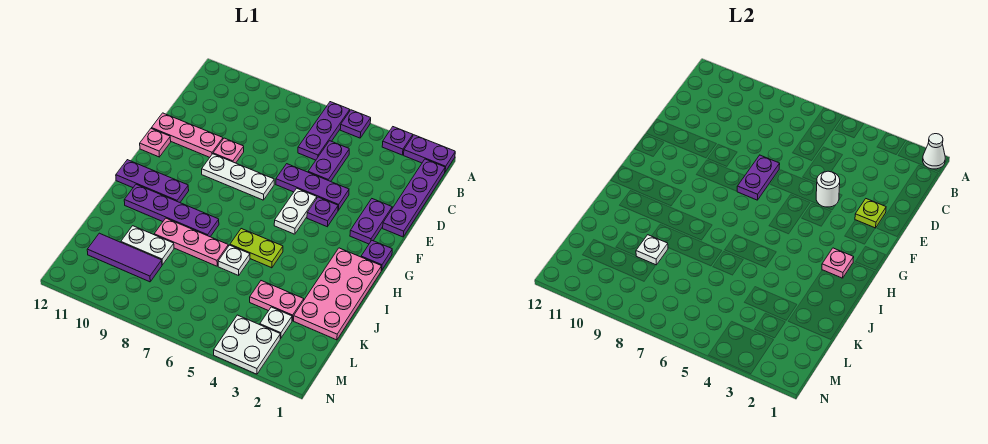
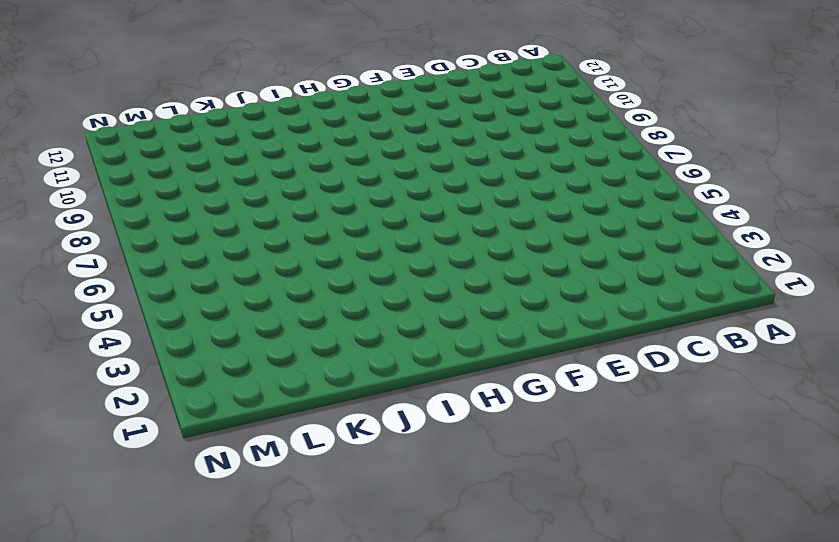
none -> purple 1x2 plate [404,135,455,172]
none -> purple 1x1 plate [382,127,413,155]
none -> purple 1x1 plate [340,110,371,138]
none -> purple 1x3 plate [298,102,350,160]

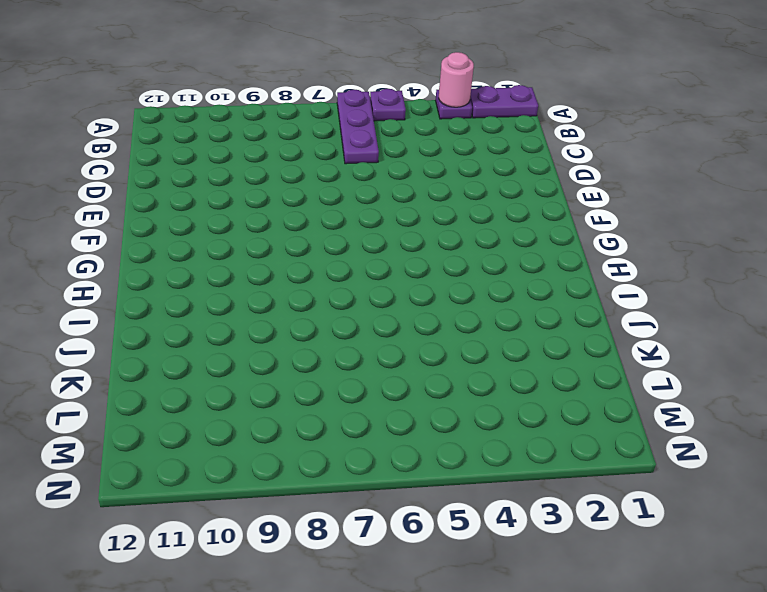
pink 1x1 round brick [439,52,474,107] -> none
none -> purple 1x4 plate [383,159,445,237]
none -> purple 1x2 plate [308,141,349,181]
none -> purple 1x2 plate [350,199,392,244]
none -> purple 1x3 plate [276,164,349,210]

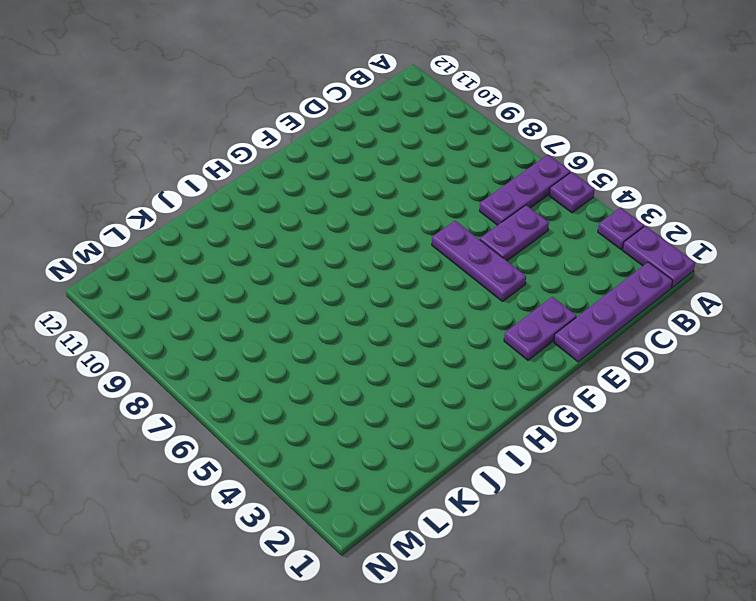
none -> pink 1x1 plate [213,138,244,163]
none -> pink 1x3 plate [152,113,223,157]
none -> purple 1x1 plate [307,197,338,227]
none -> white 1x2 plate [274,188,317,234]

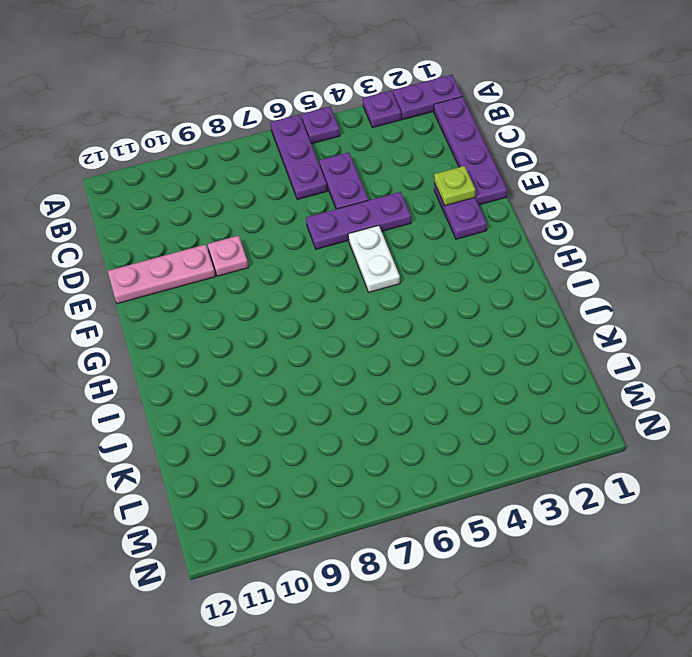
none -> purple 1x1 plate [307,197,338,227]
none -> white 1x3 plate [202,154,274,200]
none -> pink 1x1 plate [140,128,171,157]
none -> purple 1x1 plate [361,241,392,270]

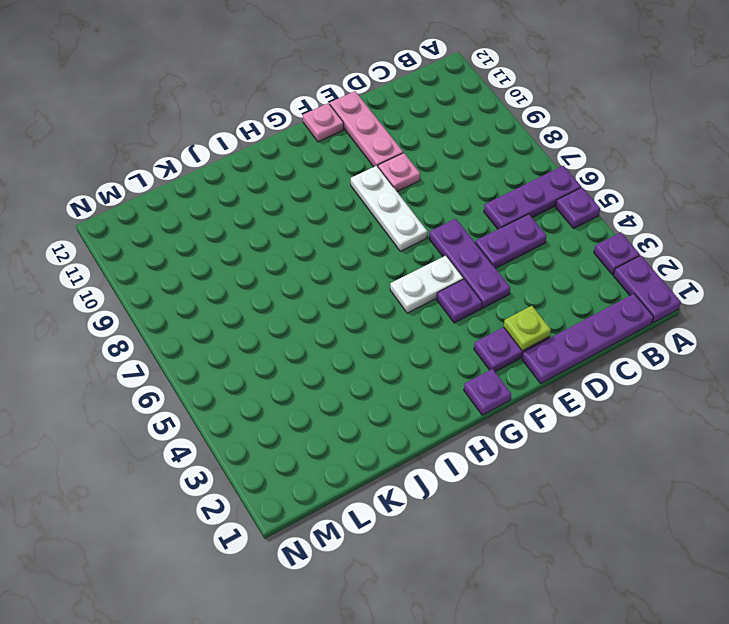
none -> pink 2x4 plate [294,248,382,340]
none -> purple 1x3 plate [116,160,189,202]
none -> lime 1x2 plate [230,229,283,268]
none -> purple 1x4 plate [124,184,219,237]

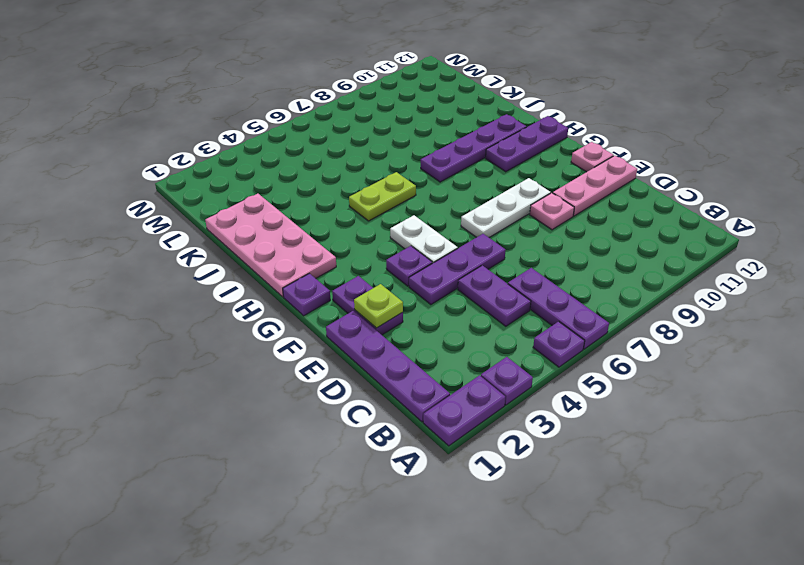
none -> white 1x1 plate [218,245,250,275]
none -> pink 1x3 plate [154,218,228,266]
none -> pink 1x2 plate [250,281,304,321]
none -> white 1x2 plate [121,226,174,265]

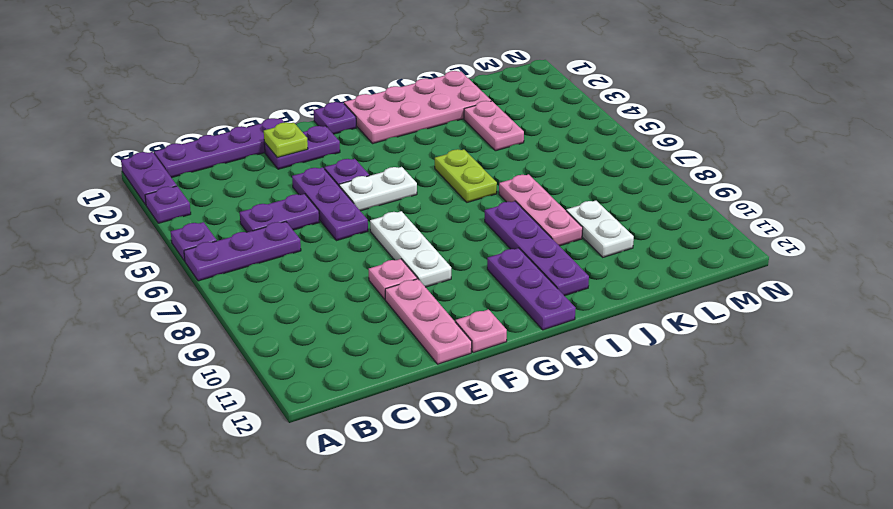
none -> white 1x1 plate [218,245,250,275]
none -> white 1x1 plate [260,307,292,338]
none -> purple 1x3 tile [87,233,162,282]
none -> white 2x2 plate [214,315,280,374]

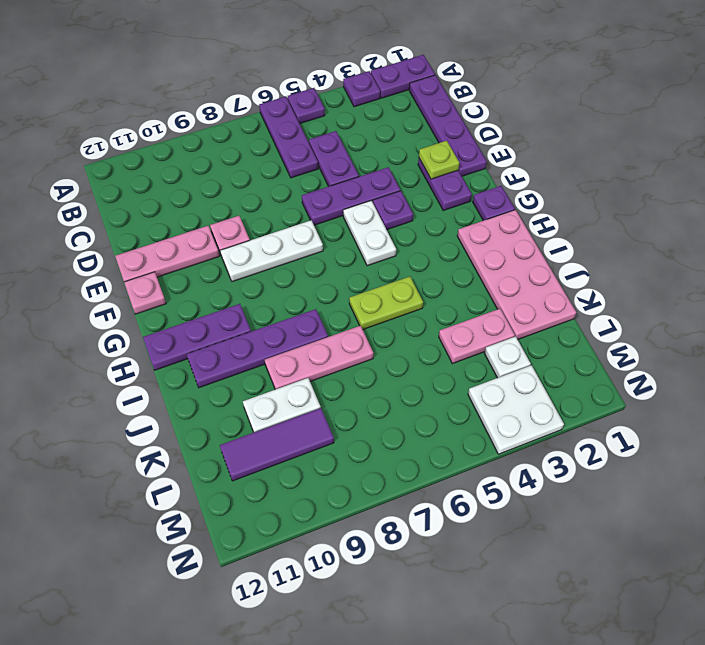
none -> white 1x1 plate [218,245,250,275]
none -> white 1x1 cone [923,134,945,169]
none -> white 1x1 round brick [816,171,840,207]
none -> purple 1x2 plate [737,155,780,200]

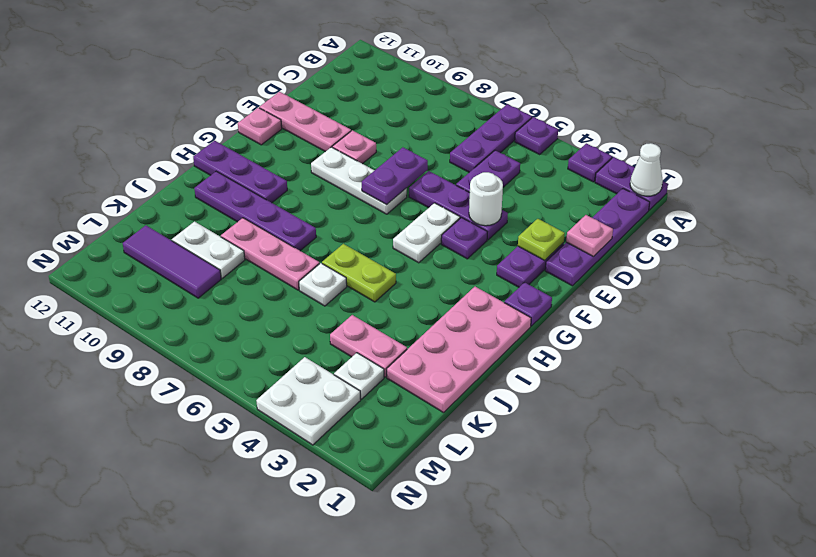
pink 1x1 plate [566,215,613,256] -> pink 1x1 plate moved to [822,248,854,278]
none -> white 1x1 plate [636,235,668,265]

